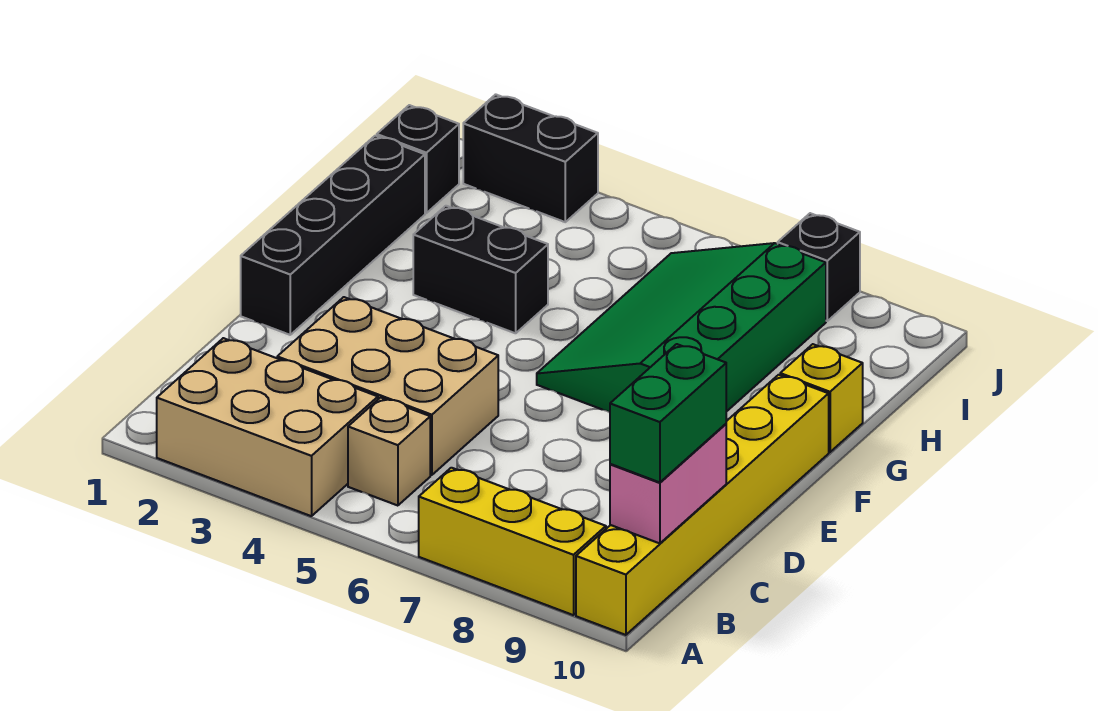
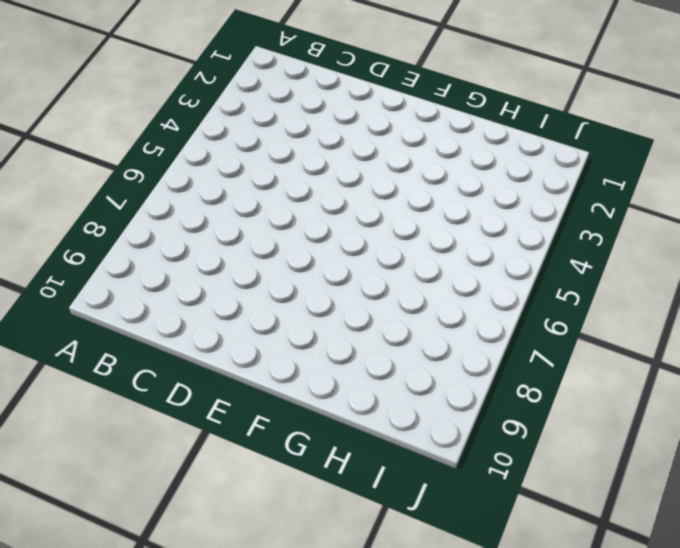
none -> tan 2x3 brick [157,338,378,516]
none -> yellow 1x3 brick [419,468,606,615]
none -> yellow 1x6 brick [576,375,829,635]

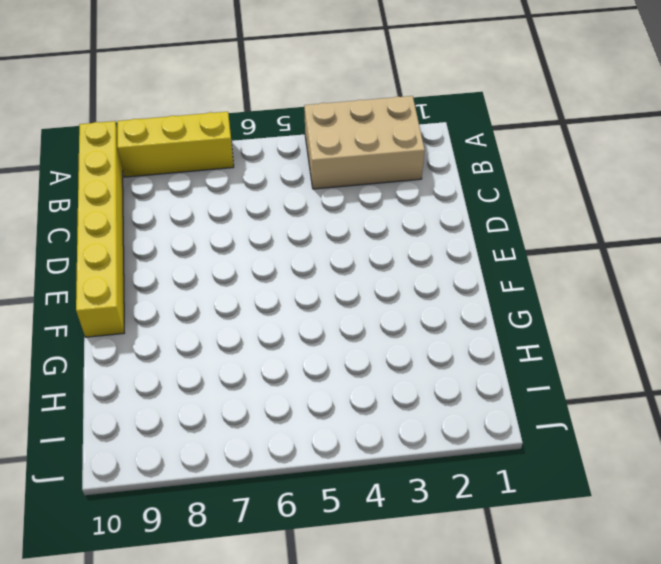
none -> tan 1x1 brick [348,398,430,506]
none -> tan 2x3 brick [277,297,498,475]
none -> black 1x4 brick [241,136,425,335]

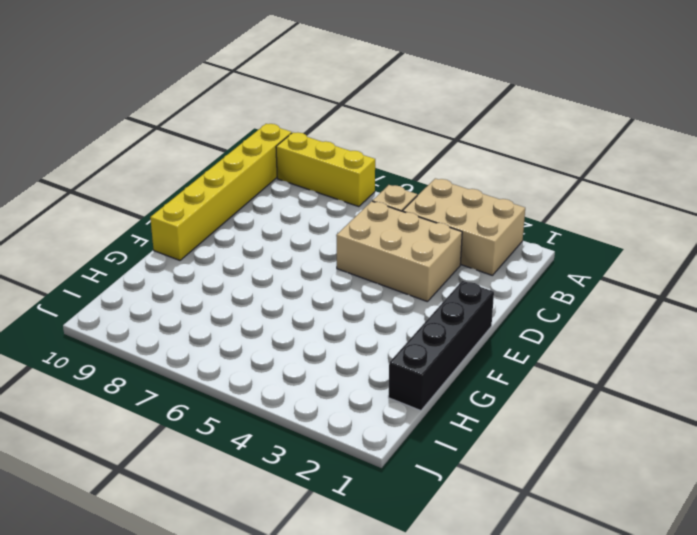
none -> green 3x4 slope [537,243,826,412]
none -> black 1x2 brick [413,206,548,333]
none -> yellow 1x1 brick [780,344,863,452]

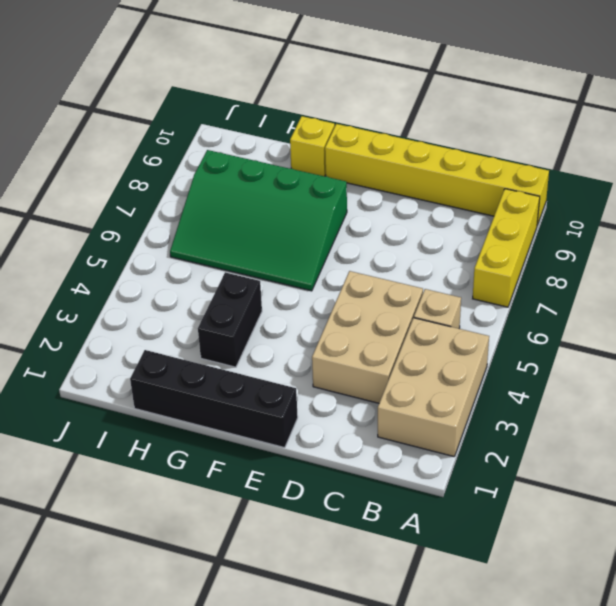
none -> black 1x1 brick [377,105,459,213]
none -> black 1x2 brick [463,94,598,222]
none -> black 1x1 brick [778,213,860,321]

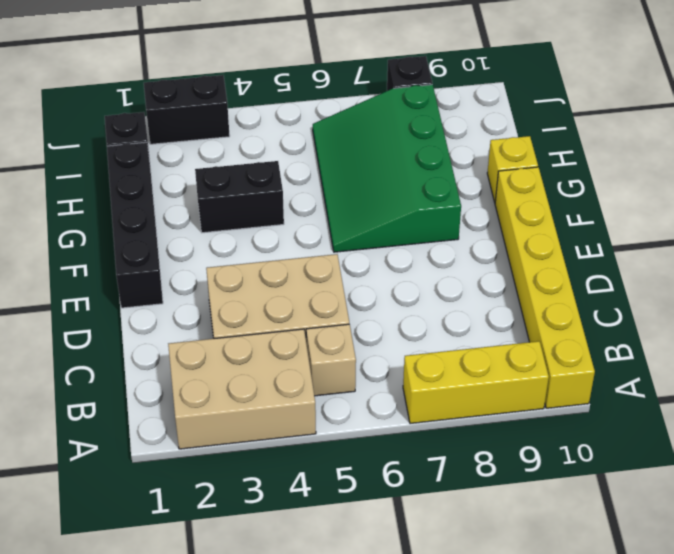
none -> pink 1x2 brick [610,424,726,543]
none -> green 1x2 brick [610,344,726,482]

